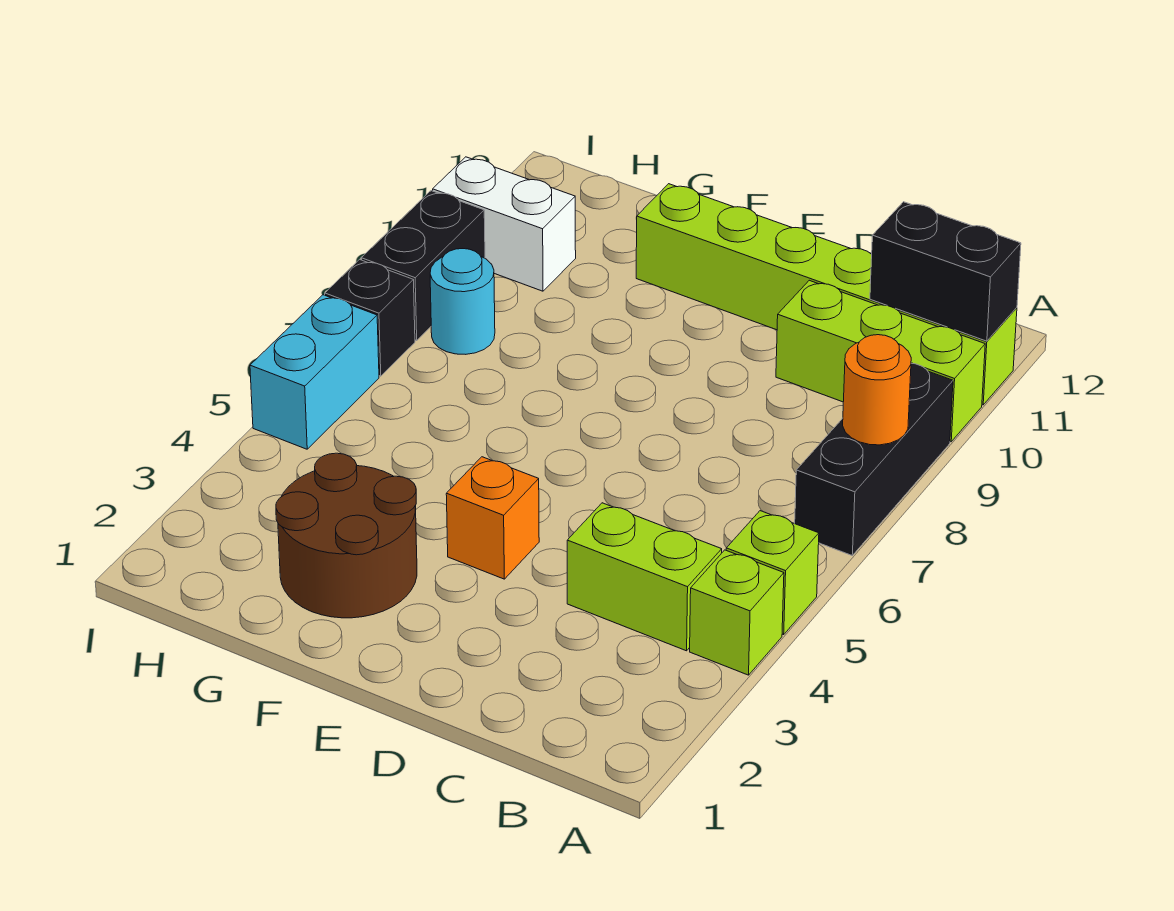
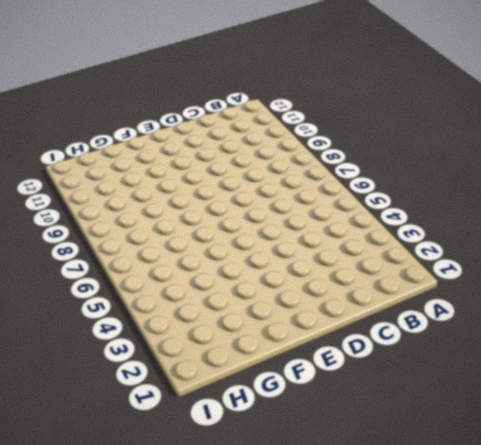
none -> lime 1x1 brick [690,550,784,675]
none -> lime 1x1 brick [726,511,819,635]
none -> black 1x3 brick [795,363,953,555]

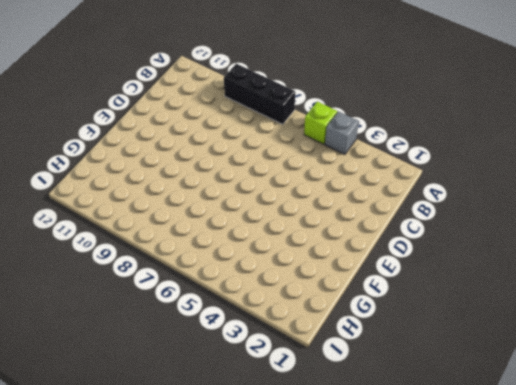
grey 1x1 brick [325,112,359,154] -> lime 1x1 brick [690,550,784,675]
none -> lime 1x3 brick [776,280,985,442]
none -> lime 1x6 brick [636,184,1017,405]
none -> lime 1x2 brick [567,503,722,651]

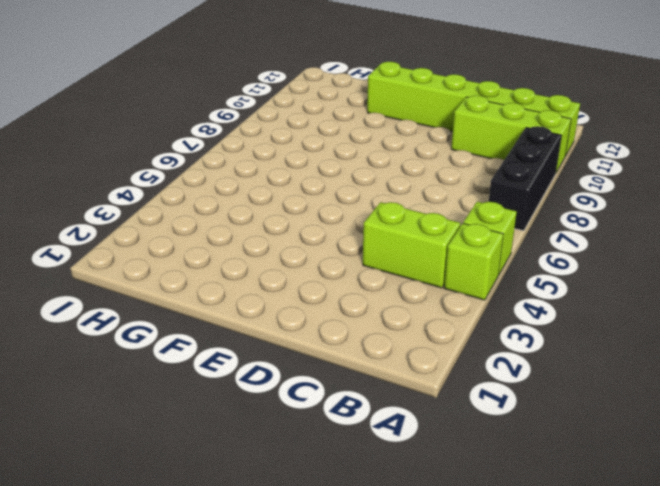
none -> orange 1x1 brick [446,457,539,579]
none -> brown 2x2 round brick [276,453,417,618]
none -> cyan 1x1 round brick [430,249,495,354]

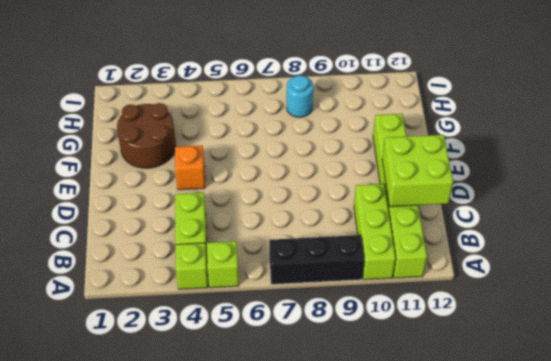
lime 2x2 brick [382,135,453,207] -> none
none -> white 1x2 brick [433,157,576,291]
none -> cyan 1x2 brick [250,295,379,449]
none -> black 1x1 brick [325,260,415,376]

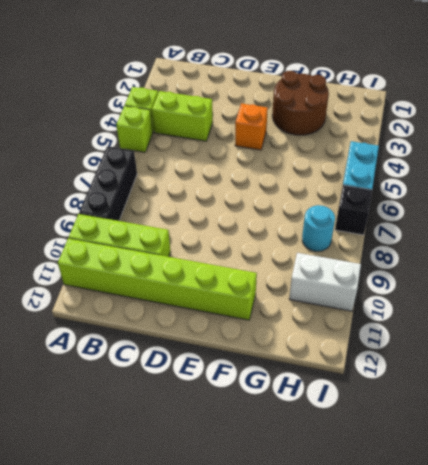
none -> black 1x2 brick [361,191,485,340]
none -> orange 1x1 round brick [843,335,911,445]
none -> black 1x2 brick [870,202,1021,341]

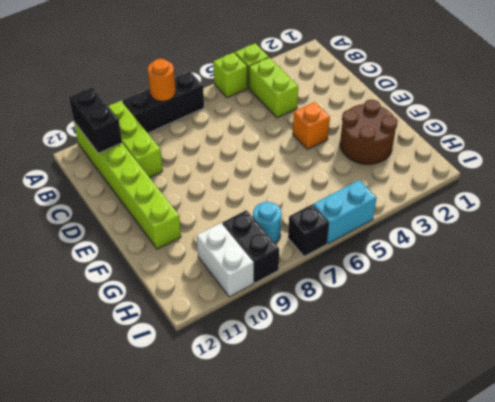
black 1x2 brick [223,210,279,283] -> black 1x2 brick turned to [361,191,485,340]

